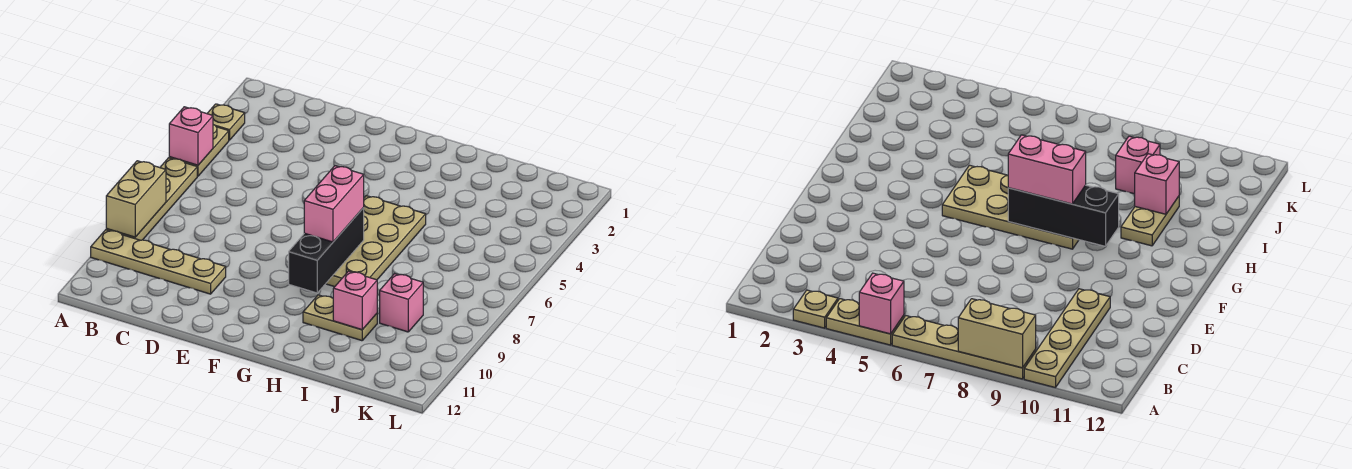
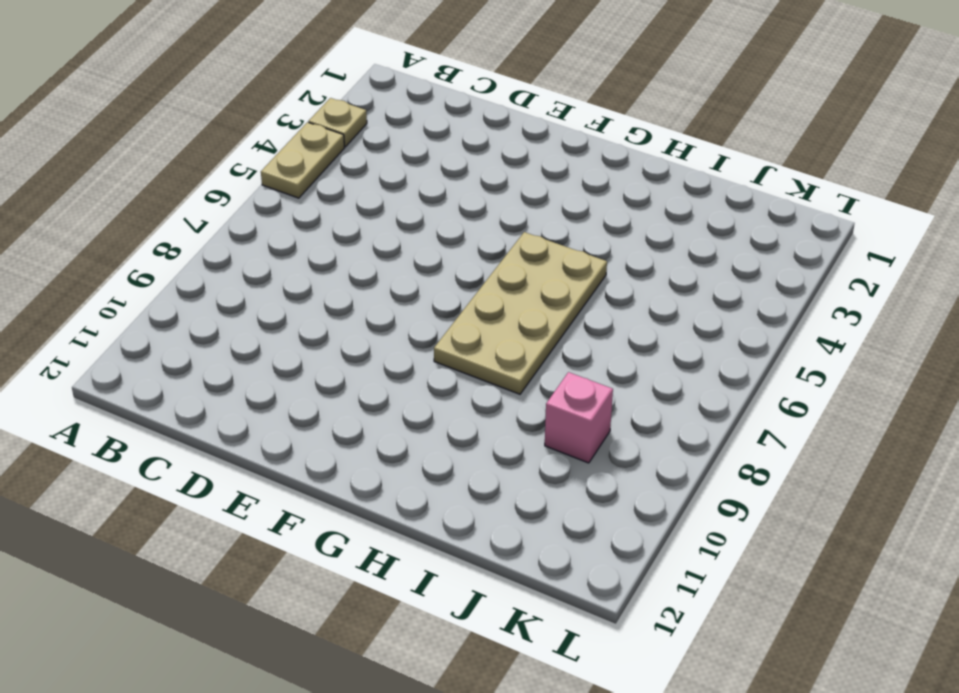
none -> tan 1x4 plate [106,158,197,240]
none -> tan 1x4 plate [91,230,226,294]
none -> tan 1x2 plate [303,295,377,341]

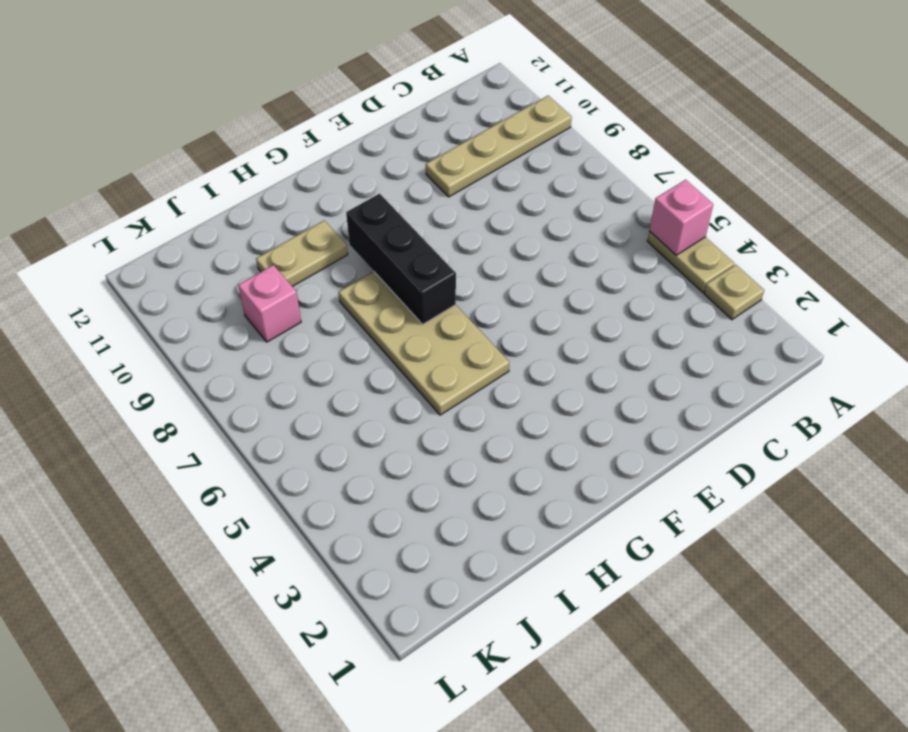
none -> tan 1x4 plate [106,158,197,240]
none -> tan 1x2 brick [106,161,166,237]
none -> pink 1x1 brick [333,271,377,330]

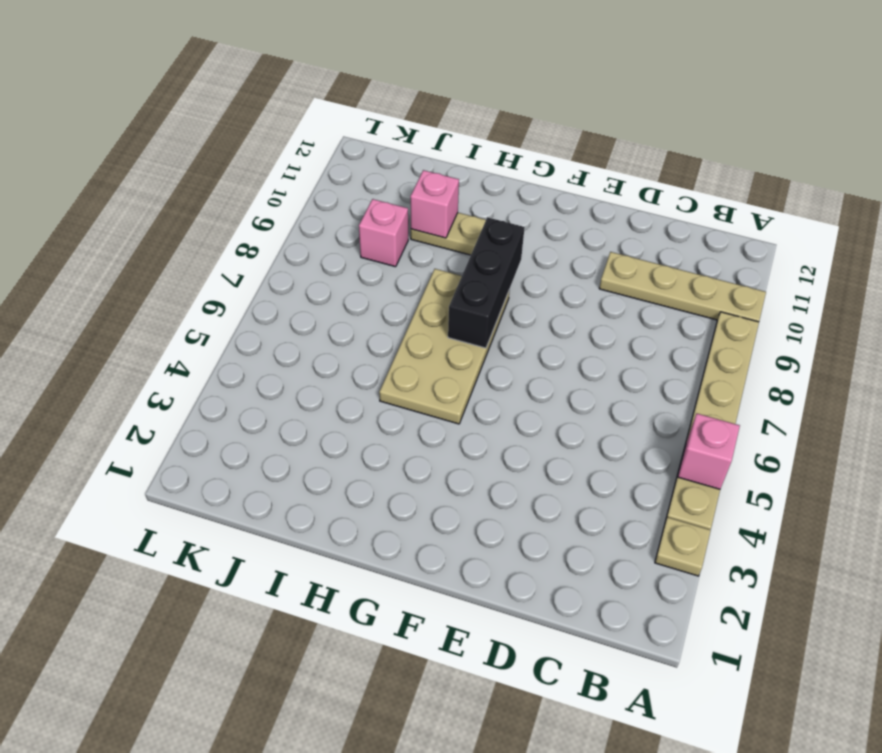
none -> tan 1x2 brick [106,161,166,237]
none -> pink 1x2 brick [304,166,364,242]

